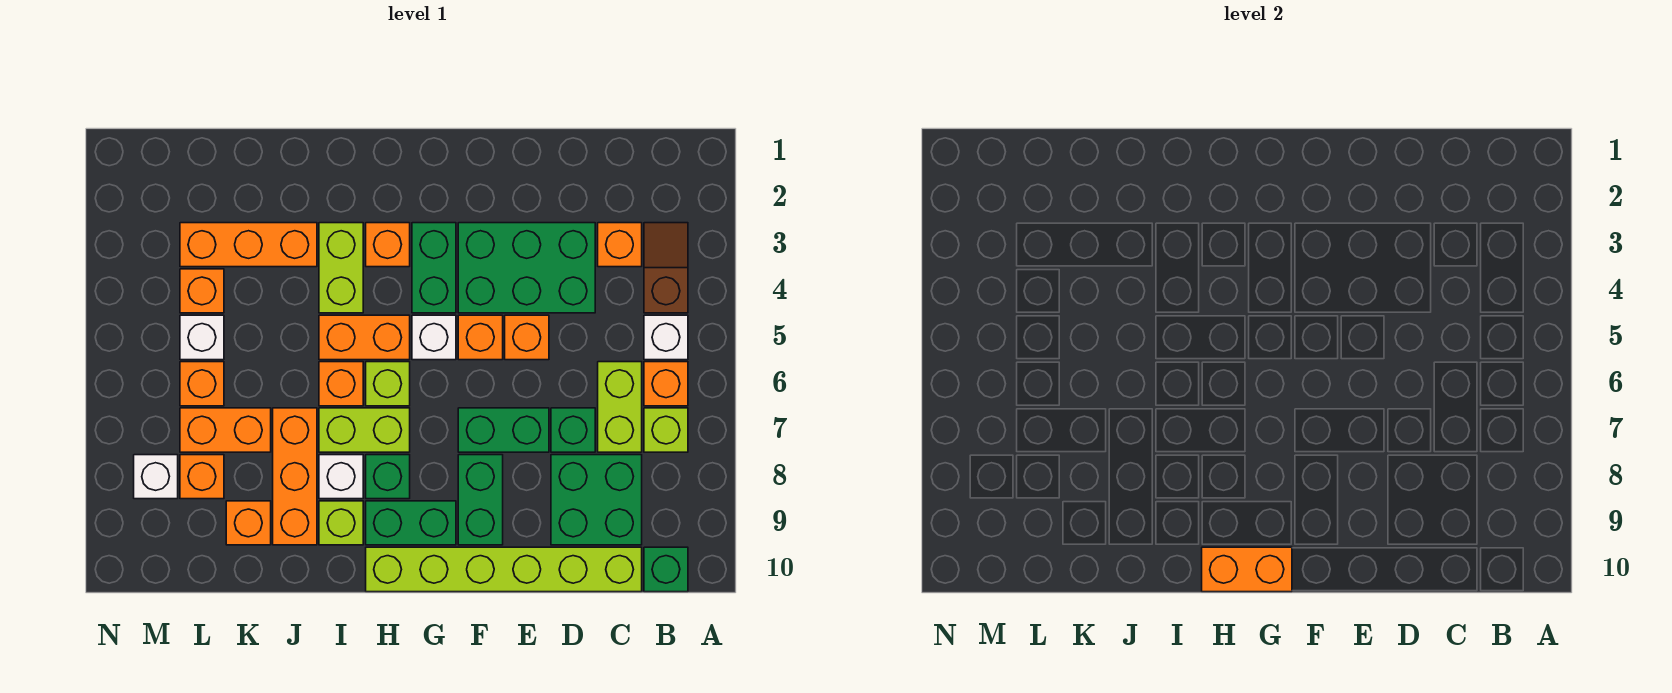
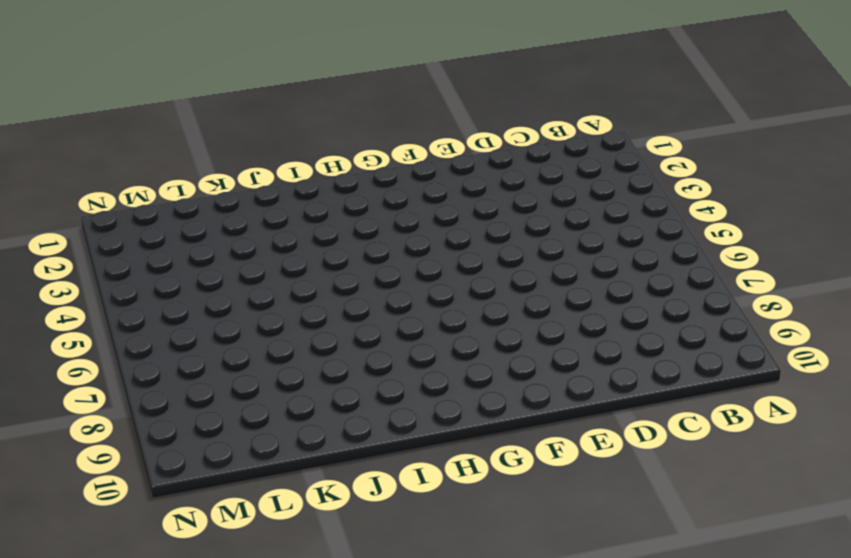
none -> brown 1x2 slope [644,223,688,313]
none -> white 1x1 brick [644,315,688,360]
none -> orange 1x1 brick [644,362,688,406]
none -> lime 1x1 brick [644,408,688,452]

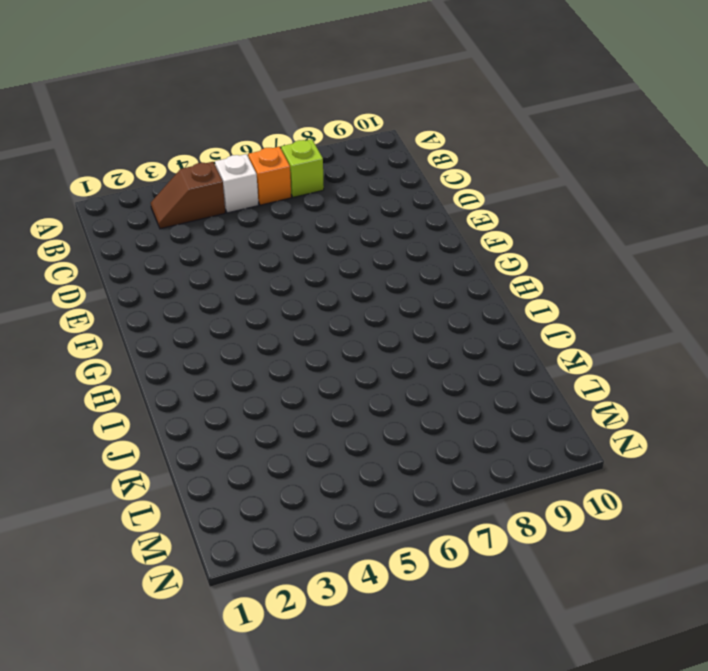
none -> green 1x1 brick [644,547,688,592]
none -> orange 1x1 brick [598,223,642,267]
none -> lime 1x2 brick [598,362,642,452]
none -> green 2x2 brick [551,455,642,545]

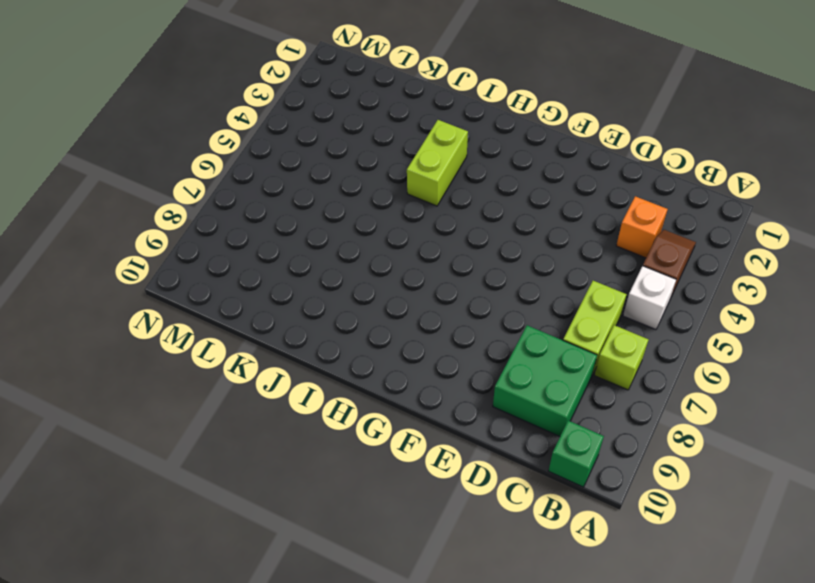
none -> orange 1x1 brick [644,362,688,406]
none -> lime 1x6 brick [366,547,642,592]
none -> green 2x3 brick [458,223,595,313]
none -> green 1x1 brick [551,408,595,452]

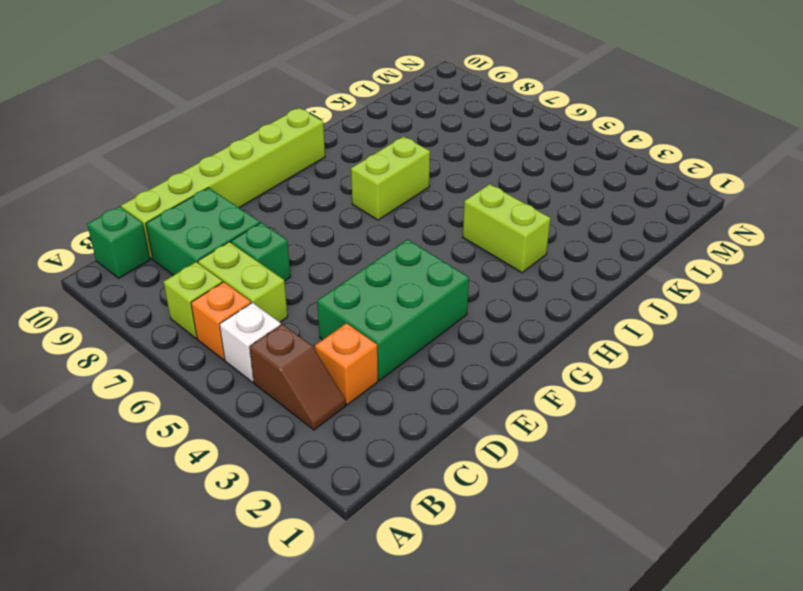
none -> orange 1x1 brick [505,315,549,360]
none -> green 1x2 brick [458,408,549,452]
none -> orange 1x1 brick [458,315,503,360]
none -> green 1x2 brick [458,455,503,545]

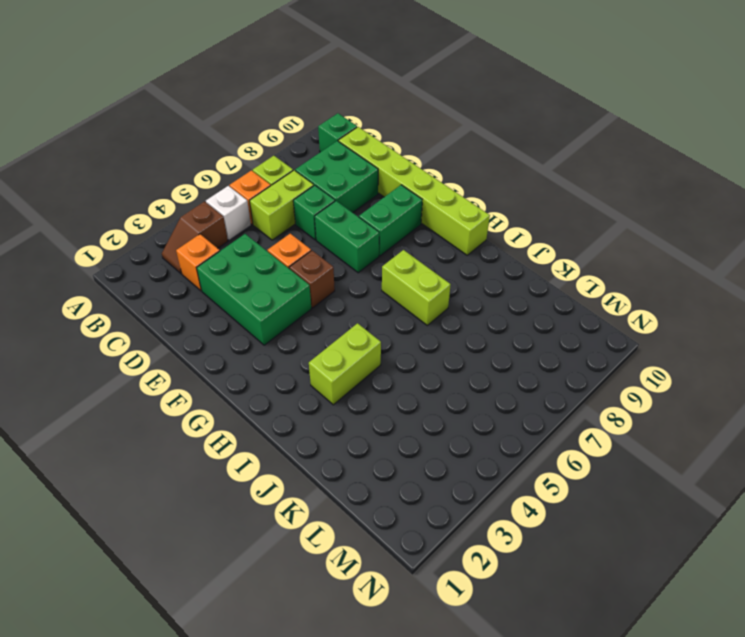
brown 1x1 brick [289,251,335,308] -> orange 1x1 brick [458,315,503,360]
none -> green 1x2 brick [412,223,456,313]
none -> white 1x1 brick [412,315,456,360]
none -> green 1x2 brick [366,501,456,545]
none -> orange 1x1 brick [366,223,410,267]

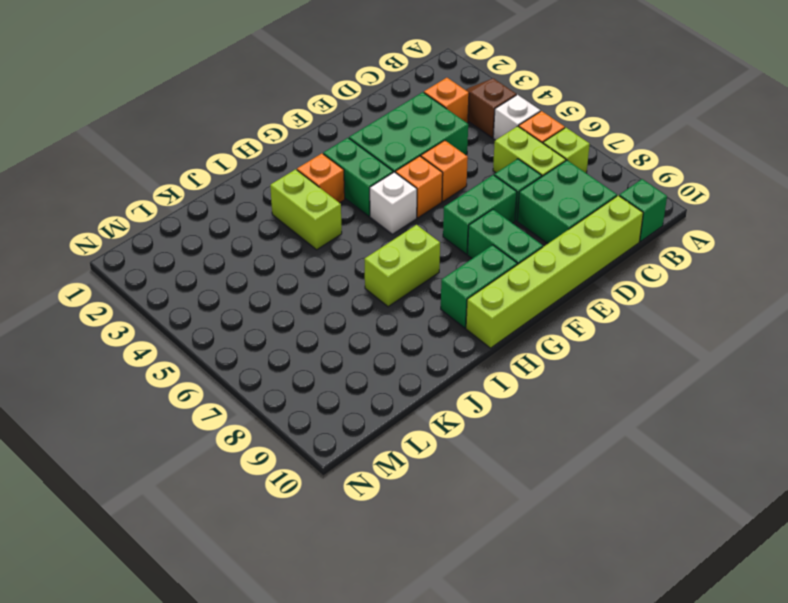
none -> orange 1x2 brick [319,315,410,360]
none -> lime 1x1 brick [366,362,410,406]
none -> green 1x1 brick [366,455,410,499]
none -> orange 1x1 brick [319,362,363,406]

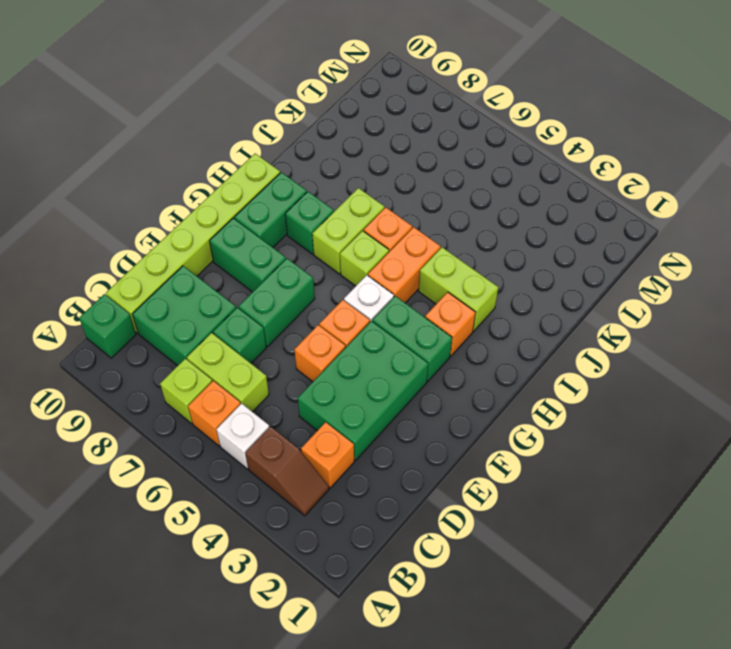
none -> white 1x1 brick [319,455,363,499]
none -> lime 1x1 brick [319,501,363,545]
none -> orange 1x3 brick [180,223,317,267]
none -> orange 1x3 brick [273,408,317,545]

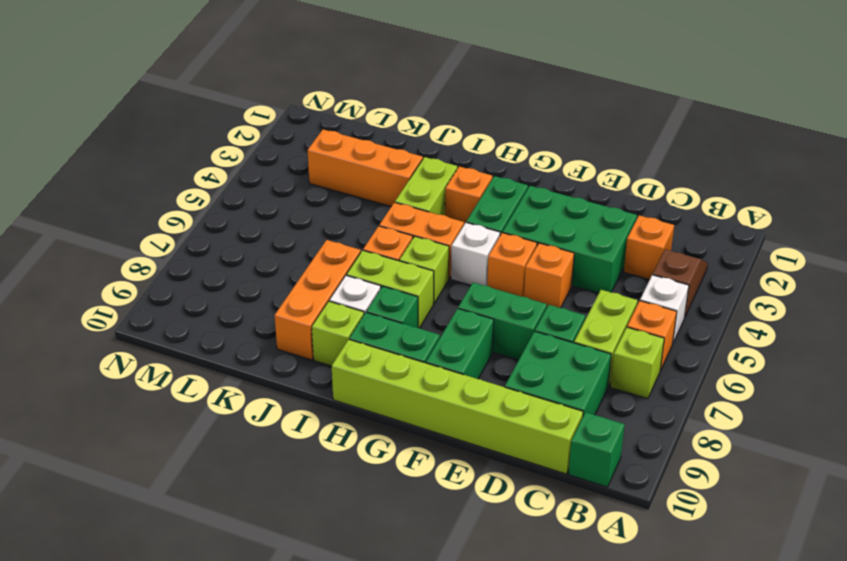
none -> orange 1x2 brick [180,408,271,452]
none -> orange 1x1 brick [226,501,271,545]
none -> orange 1x1 brick [180,269,224,313]
none -> white 1x1 brick [180,315,224,360]

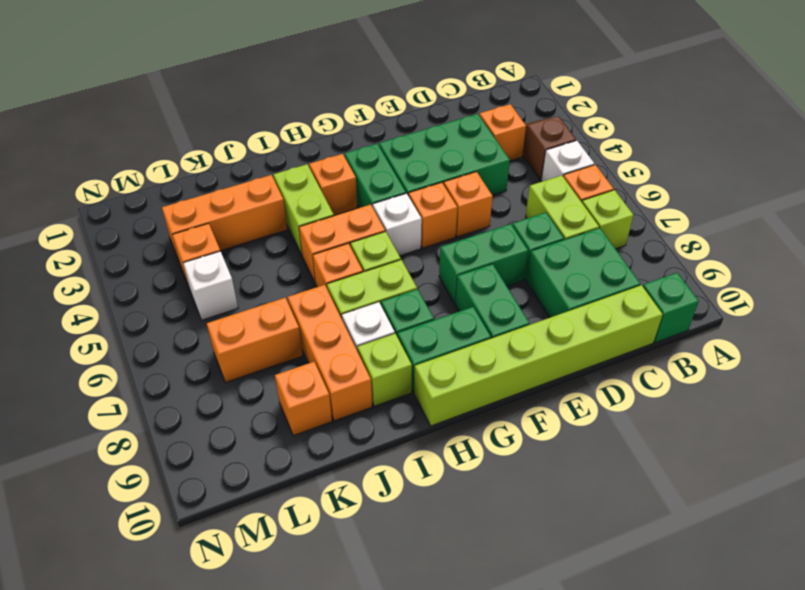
none -> orange 1x1 brick [180,362,224,406]
none -> orange 1x1 brick [180,455,224,499]
none -> white 1x1 brick [134,455,178,499]
none -> orange 1x2 brick [1202,547,1292,592]

